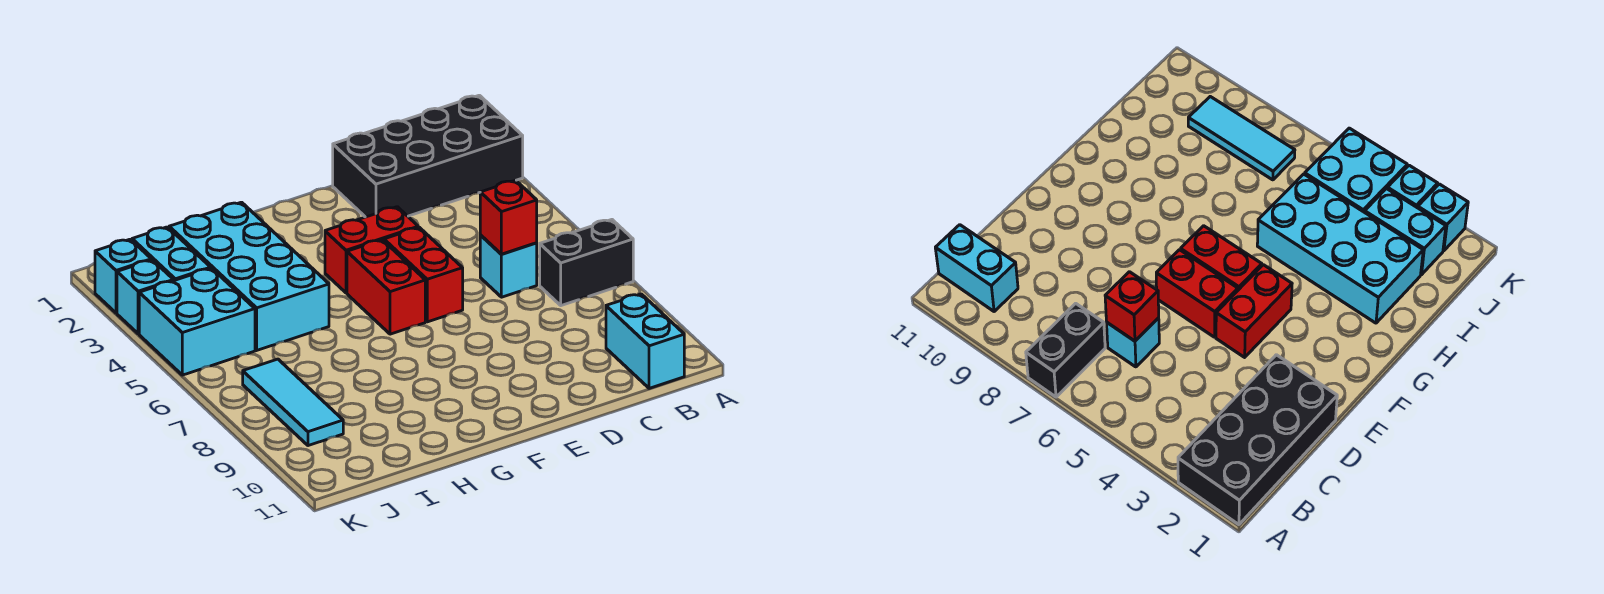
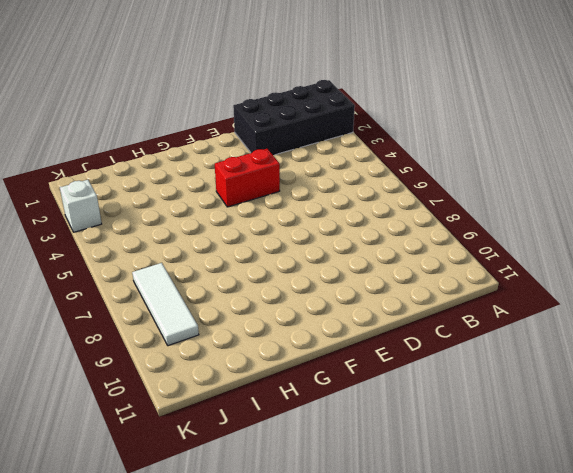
white 1x3 tile [132,263,199,346] -> cyan 1x3 tile [243,359,343,446]
white 1x1 brick [60,180,102,232] -> cyan 1x1 brick [117,260,173,334]
none -> black 1x2 brick [540,220,633,306]
none -> cyan 1x2 brick [606,294,684,388]
none -> cyan 1x1 brick [480,235,537,297]

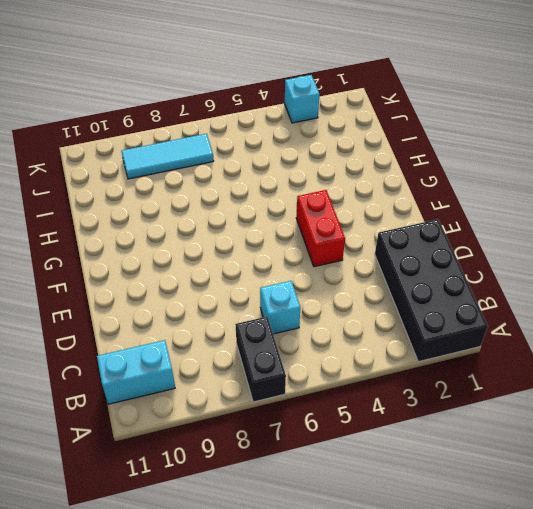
none -> red 1x2 brick [384,227,463,322]
none -> red 1x2 brick [347,240,425,334]
none -> cyan 2x4 brick [169,202,329,350]

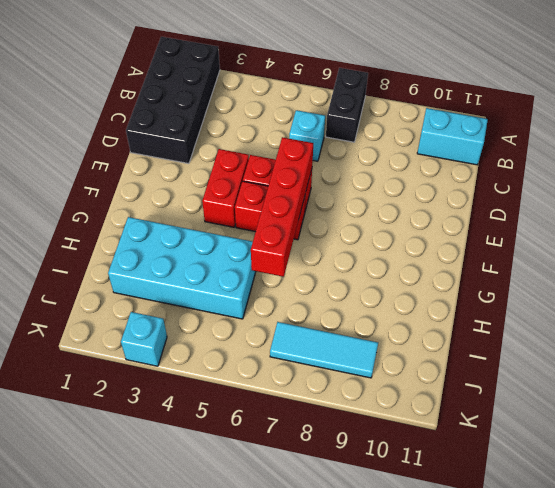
red 1x4 brick [251,137,313,277] -> none
none -> cyan 1x2 brick [132,227,211,281]
none -> cyan 2x2 brick [139,268,255,375]
none -> cyan 1x1 brick [95,239,151,313]

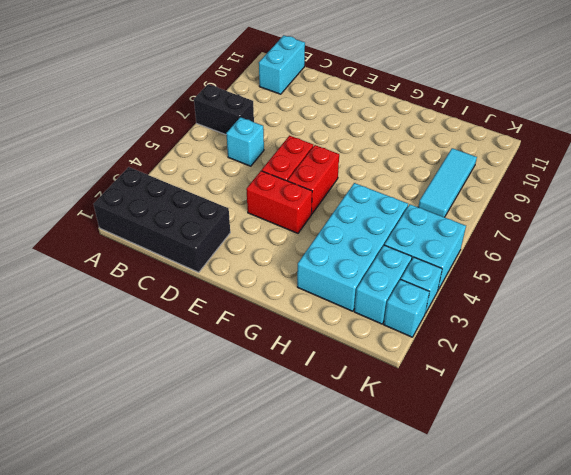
none -> red 1x1 brick [480,180,537,254]

